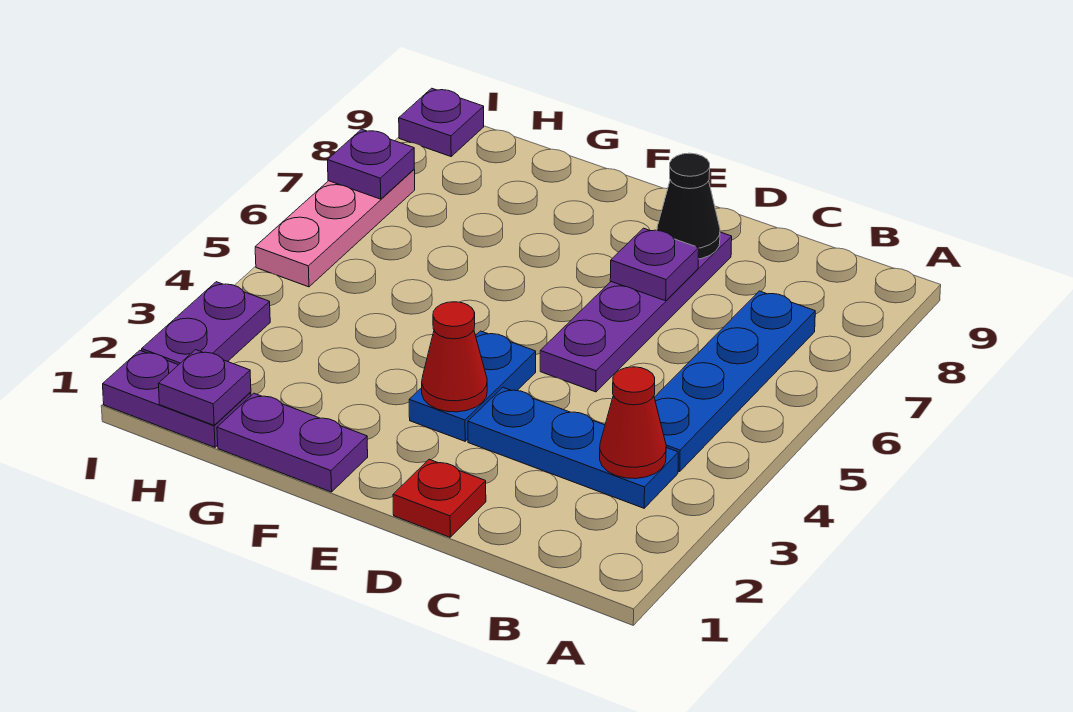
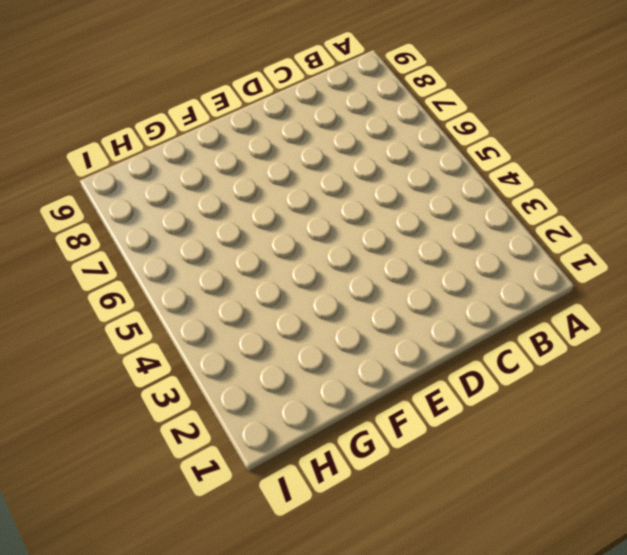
none -> blue 1x3 plate [468,387,678,508]
none -> blue 1x4 plate [654,291,815,472]
none -> red 1x1 plate [393,459,486,537]

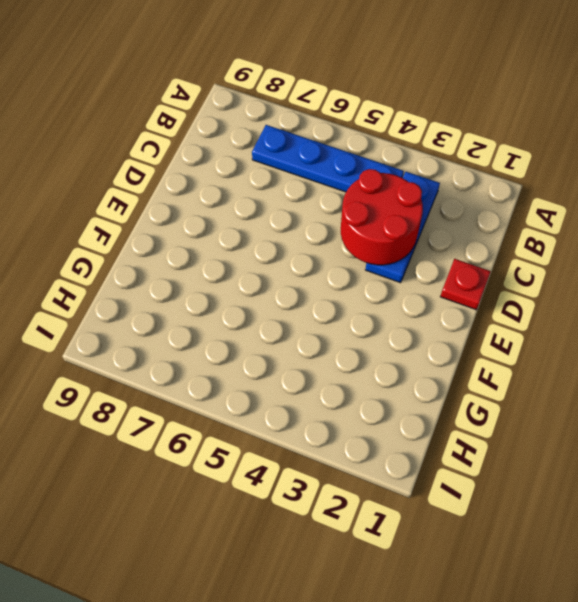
red 2x2 round brick [341,169,423,265] -> none
none -> purple 1x4 plate [540,232,732,392]
none -> blue 1x2 plate [409,331,536,441]
none -> purple 1x2 plate [217,393,368,492]

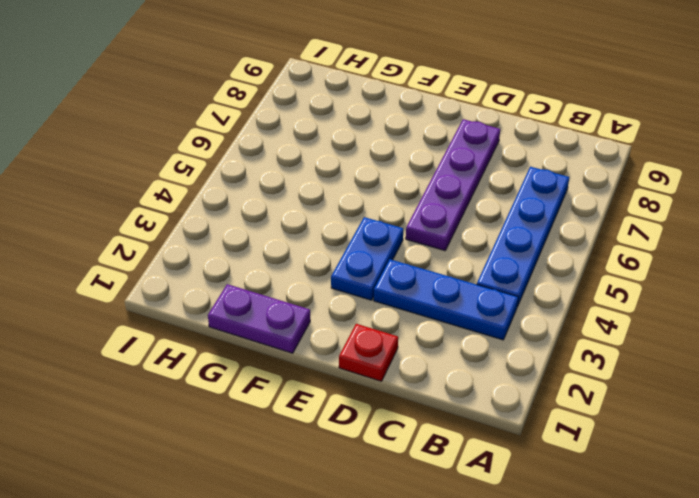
none -> purple 1x2 plate [103,350,251,447]
none -> purple 1x2 plate [142,282,270,365]
none -> pink 1x3 plate [255,170,415,287]

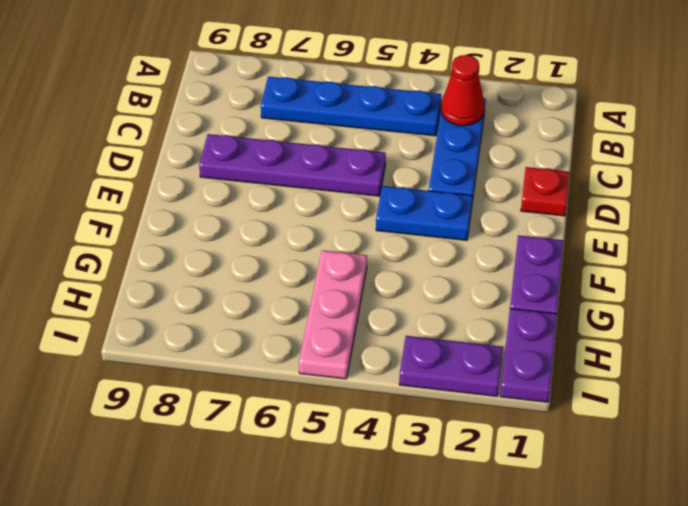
pink 1x3 plate [299,250,367,379] -> pink 1x3 plate turned to [255,170,415,287]
none -> purple 1x1 plate [399,88,484,156]
none -> purple 1x1 plate [610,228,699,301]
none -> black 1x1 cone [657,153,720,259]

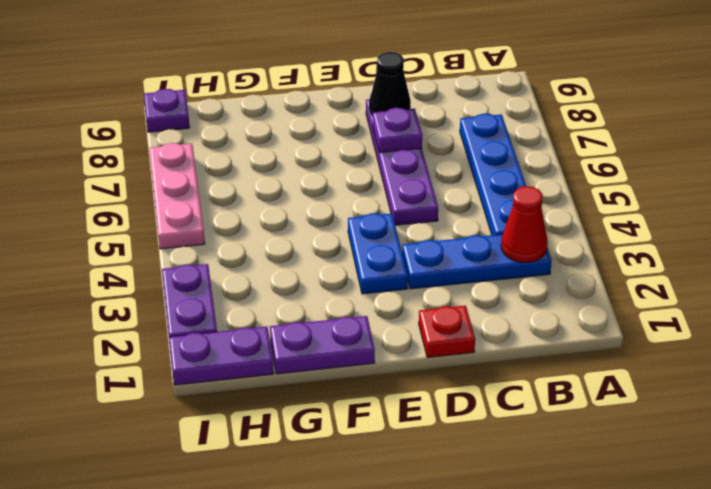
none -> red 1x1 cone [422,302,487,412]
none -> purple 1x1 plate [158,350,251,425]
none -> purple 1x1 plate [328,129,414,199]

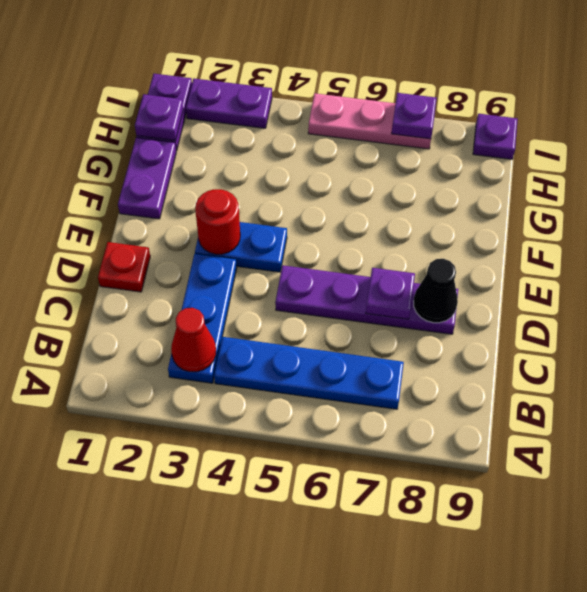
red 1x1 round brick [195,189,240,254] -> red 1x1 cone [422,302,487,412]

